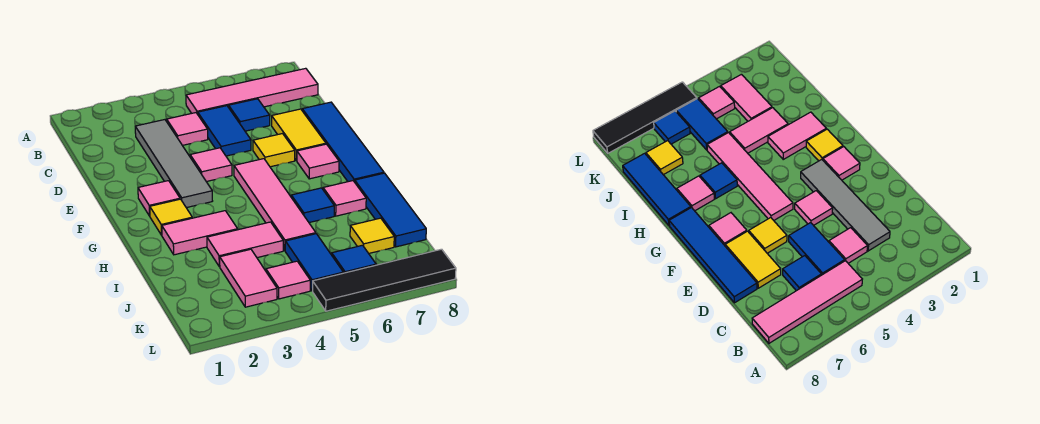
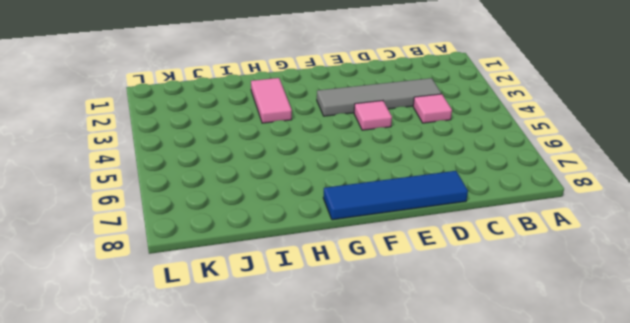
none -> pink 1x4 tile [186,68,318,114]
none -> blue 1x2 tile [198,106,251,156]
none -> blue 1x1 tile [229,99,270,131]

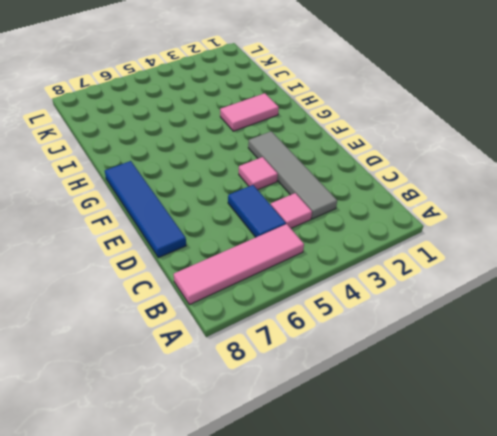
none -> blue 1x1 tile [229,99,270,131]
none -> yellow 1x2 tile [272,109,326,161]
none -> yellow 1x1 tile [253,134,295,167]

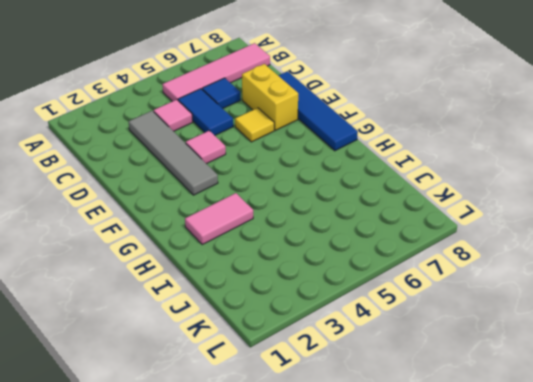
yellow 1x2 brick [242,64,298,130] -> yellow 1x2 tile [272,109,326,161]
none -> pink 1x1 tile [138,181,180,216]
none -> pink 1x4 tile [234,159,316,250]
none -> pink 1x1 tile [297,144,339,179]

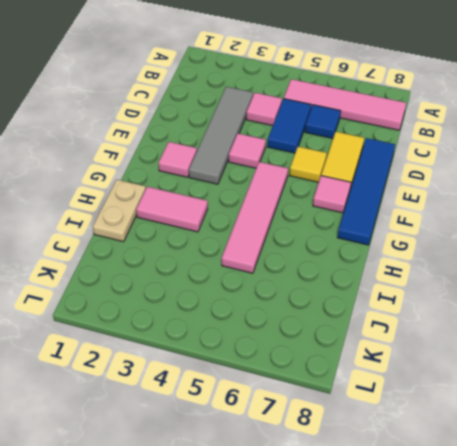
tan 1x2 plate [93,180,146,242] -> none
none -> yellow 1x1 tile [150,199,192,235]
none -> blue 1x1 tile [291,188,334,223]
none -> pink 1x1 tile [323,181,366,216]

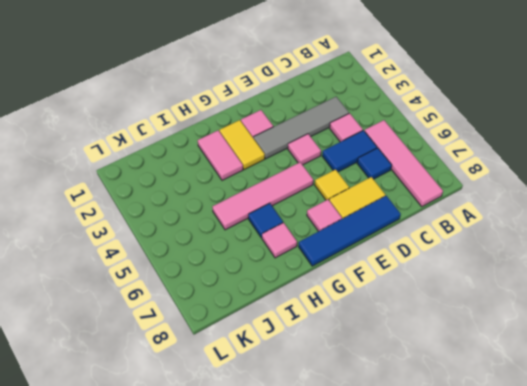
yellow 1x2 tile [219,120,265,170] -> yellow 1x1 tile [150,199,192,235]
none -> blue 1x3 tile [355,173,426,247]
none -> pink 1x2 tile [207,222,283,267]
none -> pink 1x2 tile [220,249,277,307]

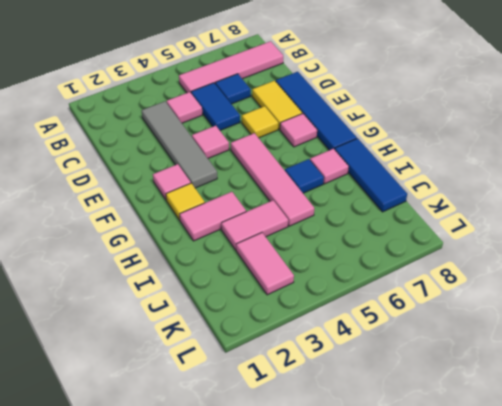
none -> blue 1x2 tile [285,234,343,291]
none -> yellow 1x1 tile [350,218,394,253]
none -> pink 1x1 tile [266,261,310,299]

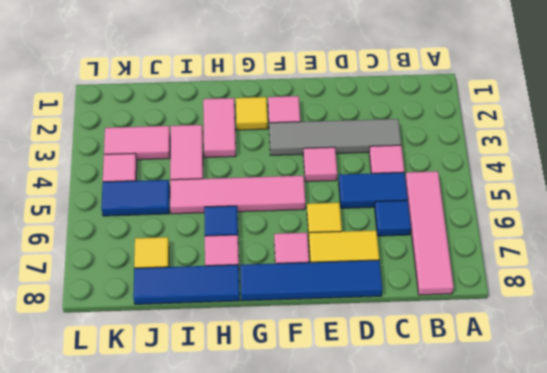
none -> blue 1x1 tile [332,245,376,273]
none -> black 1x4 tile [313,249,456,311]

